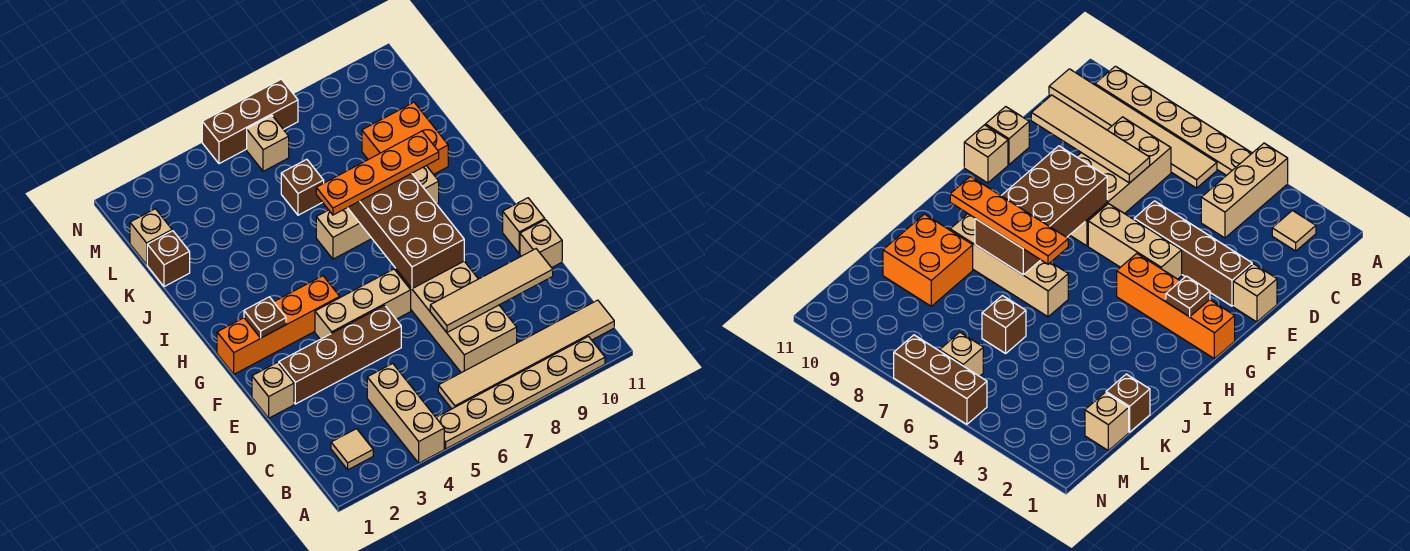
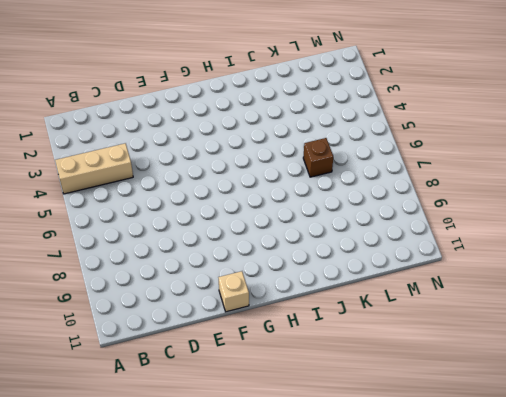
none -> tan 1x6 plate [436,336,605,449]
none -> tan 1x1 tile [331,429,373,470]
none -> tan 1x6 tile [438,300,614,409]

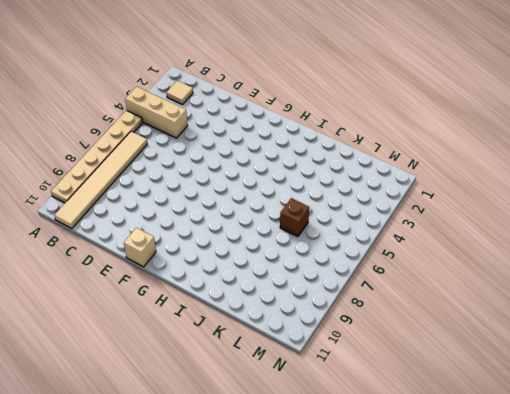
none -> tan 2x4 brick [395,261,517,373]
none -> tan 1x1 brick [252,362,294,418]
none -> brown 1x4 brick [279,305,401,404]

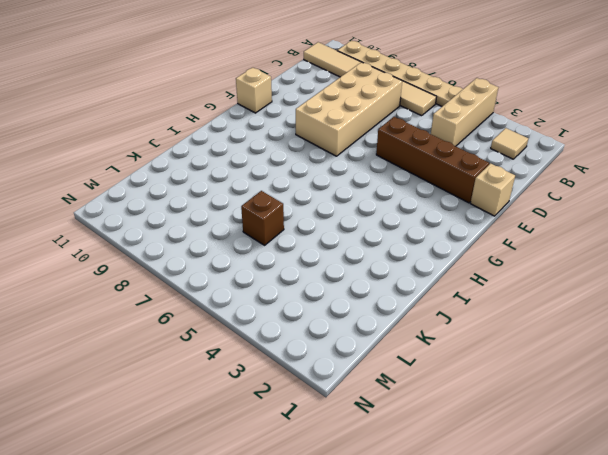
none -> tan 1x1 brick [520,220,562,268]
none -> tan 1x3 brick [315,269,411,339]
none -> orange 1x4 brick [217,276,340,374]

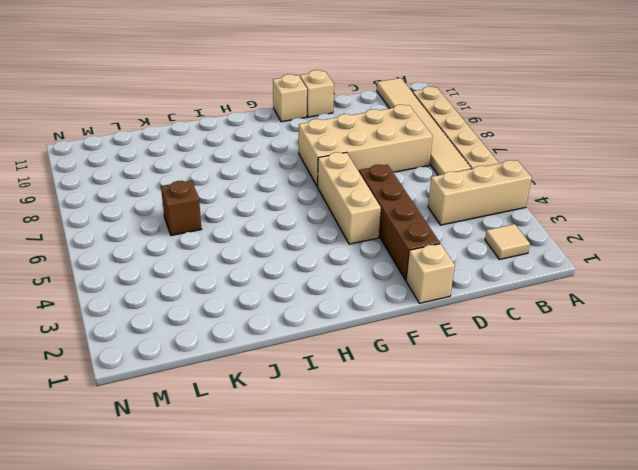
none -> orange 1x4 brick [217,276,340,374]
none -> tan 1x4 brick [316,166,439,259]
none -> orange 2x2 brick [362,102,448,174]

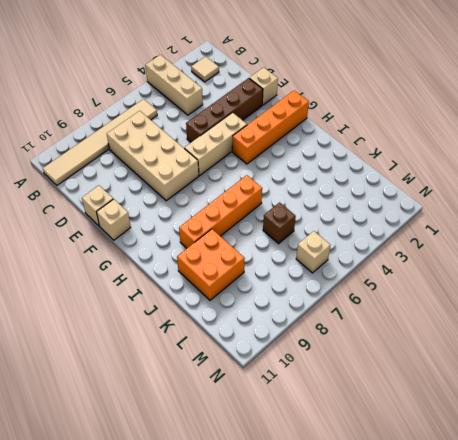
orange 1x4 brick [179,175,262,248] -> tan 1x4 brick [316,166,439,259]
none -> tan 1x6 plate [436,336,605,449]
none -> brown 1x1 brick [147,231,190,287]
none -> tan 1x1 brick [130,209,172,264]

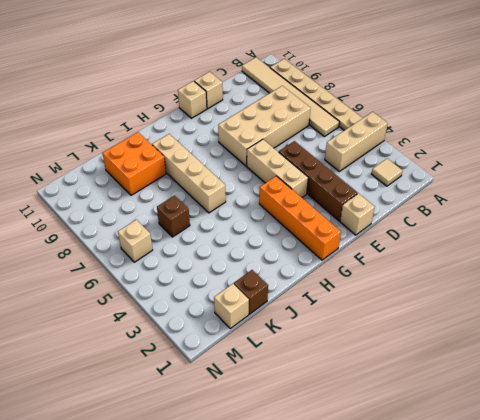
none -> brown 1x3 brick [202,79,298,164]
none -> tan 1x4 tile [430,249,553,332]
none -> brown 2x4 brick [348,173,464,289]

